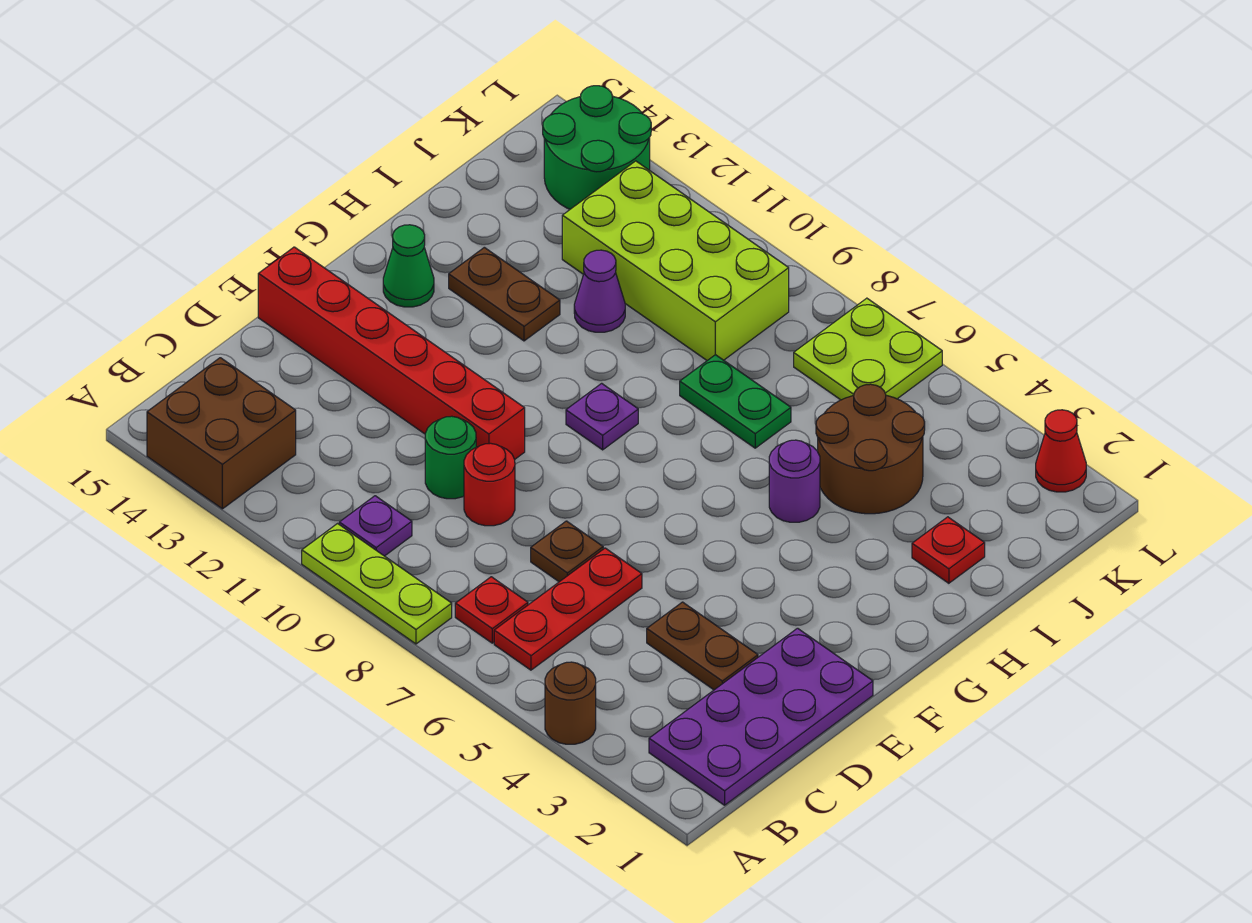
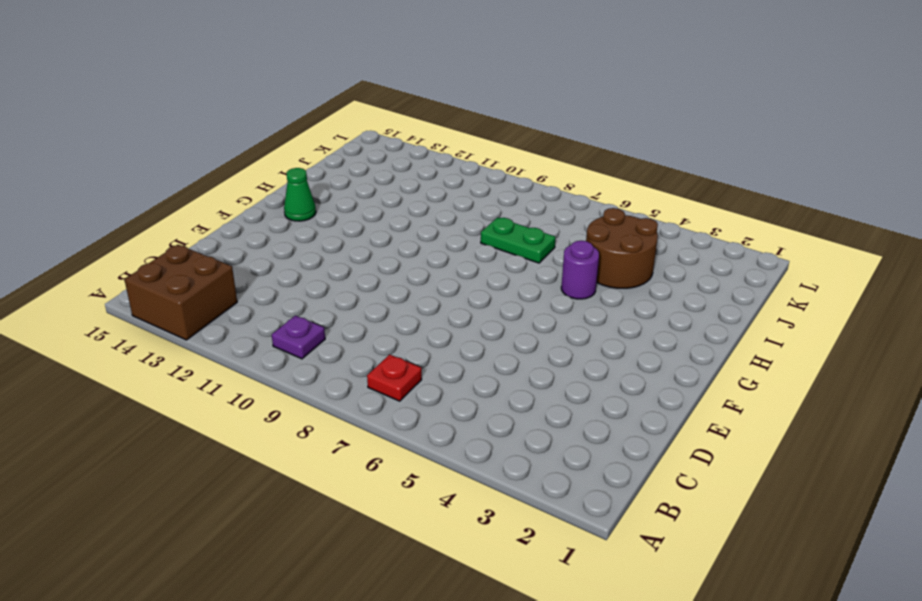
none -> brown 1x1 round brick [545,662,596,744]
none -> lime 1x3 plate [302,524,452,644]
none -> purple 2x4 plate [649,628,873,805]

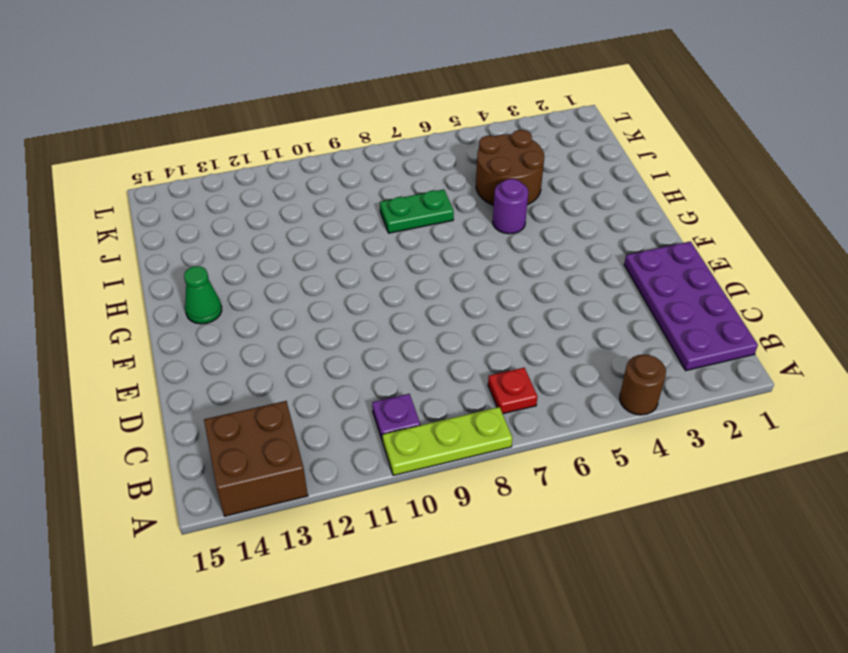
none -> red 1x3 plate [494,548,642,670]
none -> brown 1x2 plate [647,602,758,690]
none -> brown 1x1 plate [531,521,603,582]

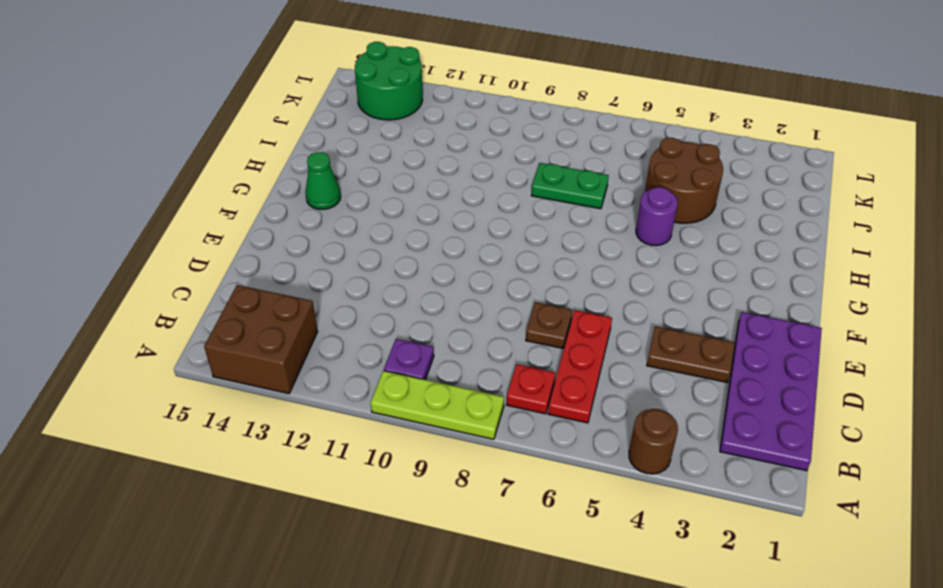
none -> red 1x1 round brick [464,443,515,526]
none -> green 1x1 round brick [425,416,476,499]
none -> red 1x6 brick [258,247,525,459]

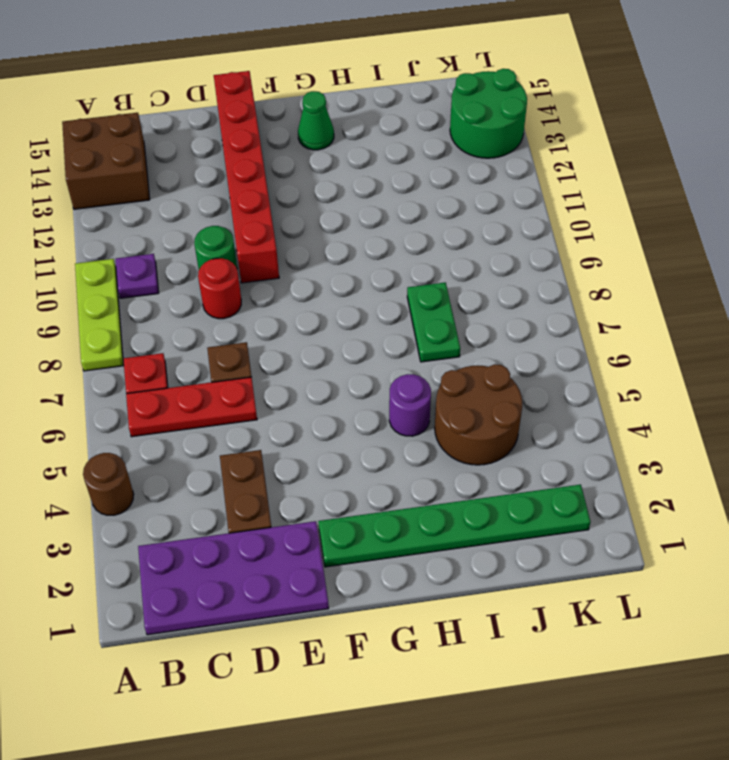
green 1x6 plate [318,485,591,567] -> red 1x1 plate [912,517,985,583]
none -> purple 1x1 plate [566,383,638,450]
none -> brown 1x2 plate [449,247,560,341]
none -> purple 1x1 cone [574,250,625,332]

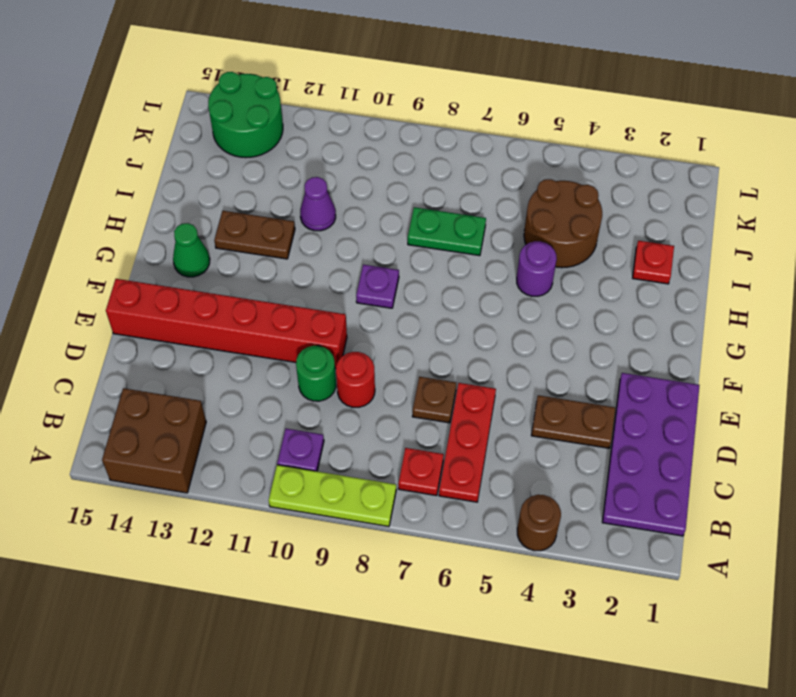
none -> lime 2x4 brick [562,161,789,361]
none -> lime 2x2 plate [794,298,942,400]
none -> red 1x1 cone [1036,410,1086,492]

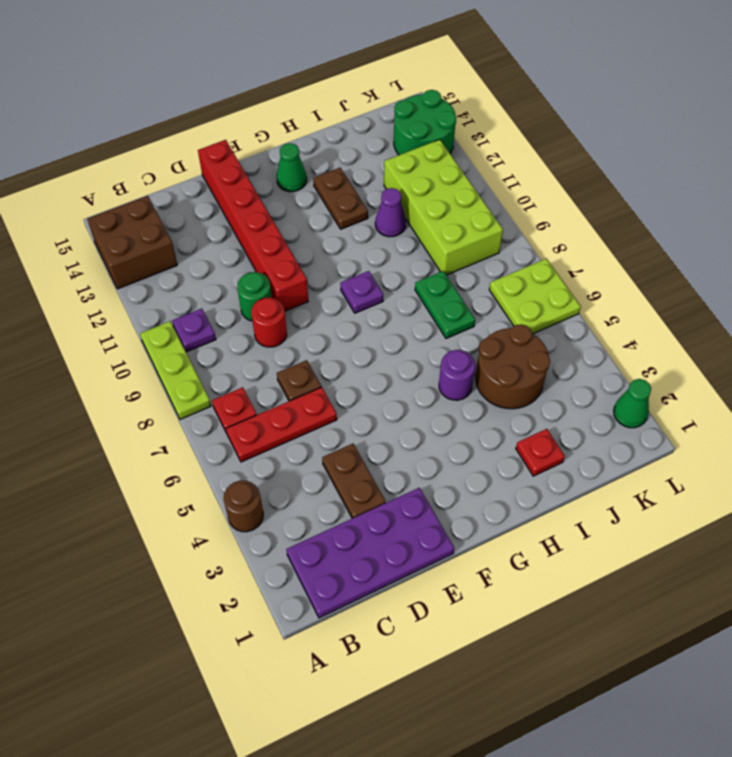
green 1x1 cone [614,379,651,428] -> red 1x1 cone [1036,410,1086,492]

